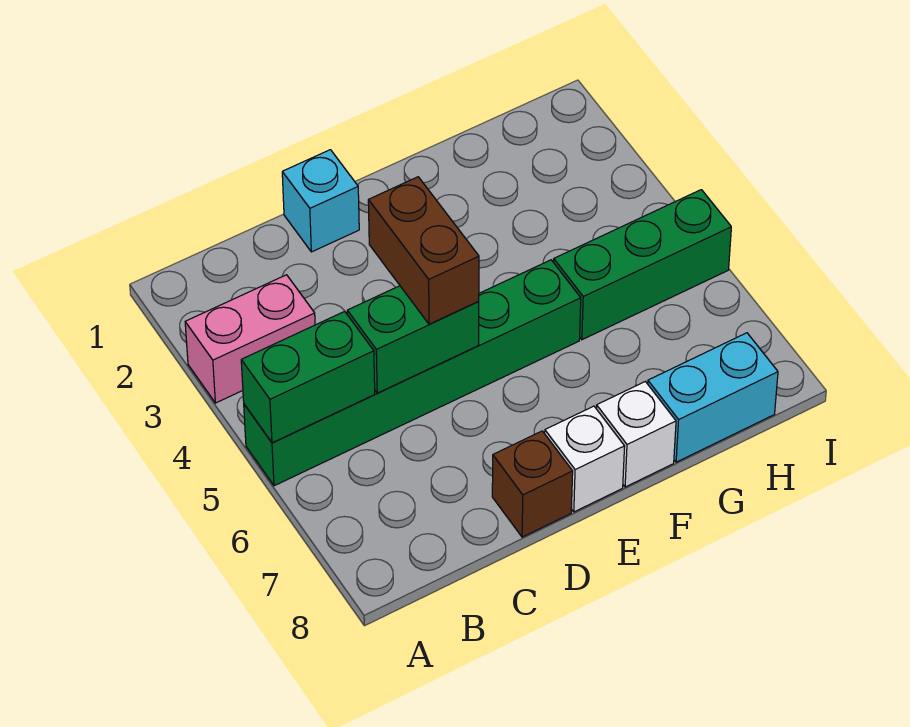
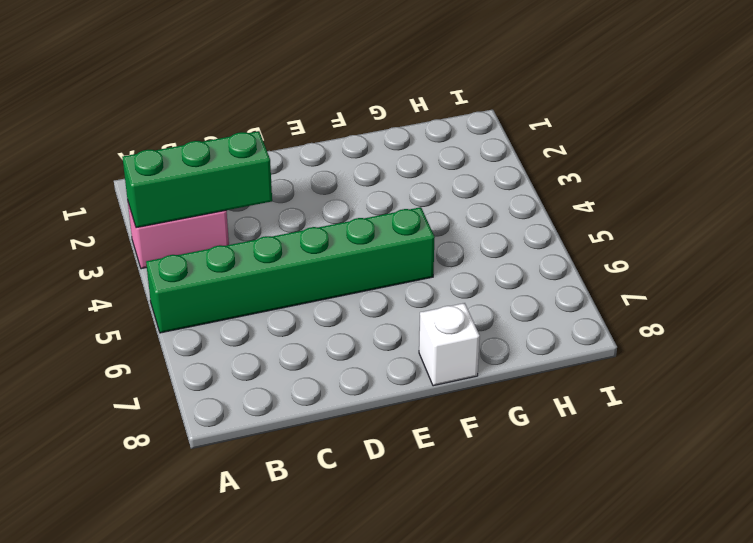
green 1x3 brick [122,131,272,228] -> green 1x3 brick moved to [554,190,731,340]
none -> cyan 1x1 brick [282,150,359,252]
none -> brown 1x1 brick [492,431,573,537]

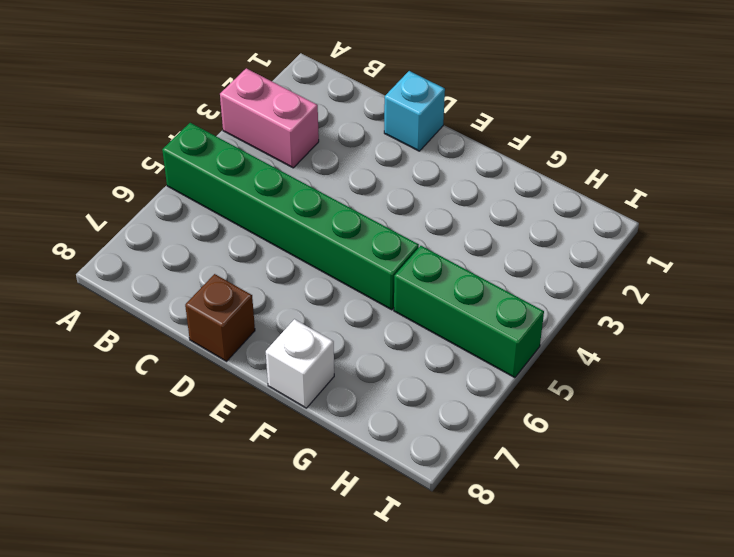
none -> white 1x1 brick [545,406,625,512]
none -> cyan 1x2 brick [648,333,778,462]

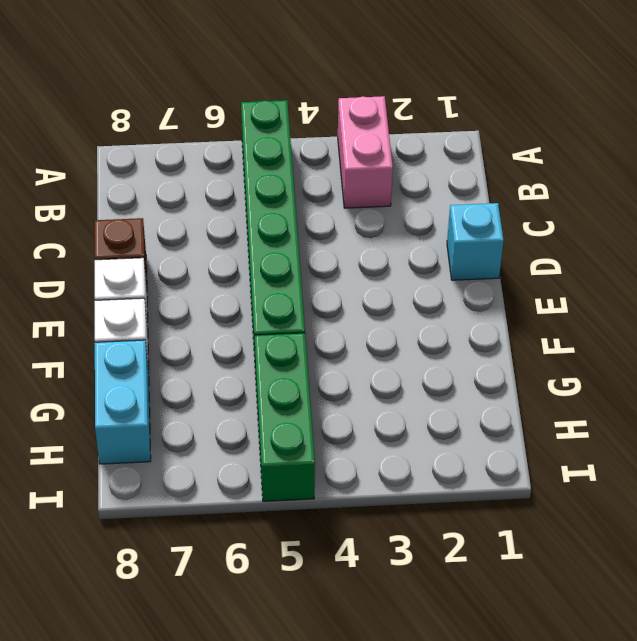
none -> green 1x2 brick [241,311,375,443]
none -> green 1x2 brick [347,286,479,393]

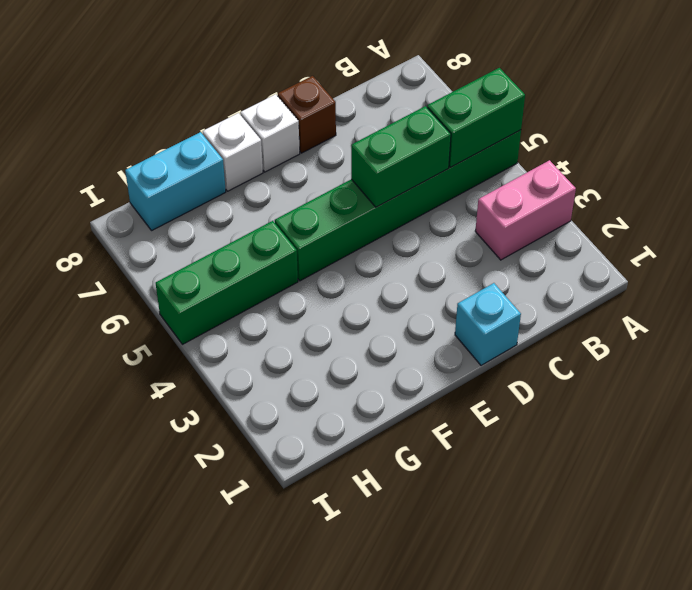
none -> brown 1x2 brick [368,177,479,324]

